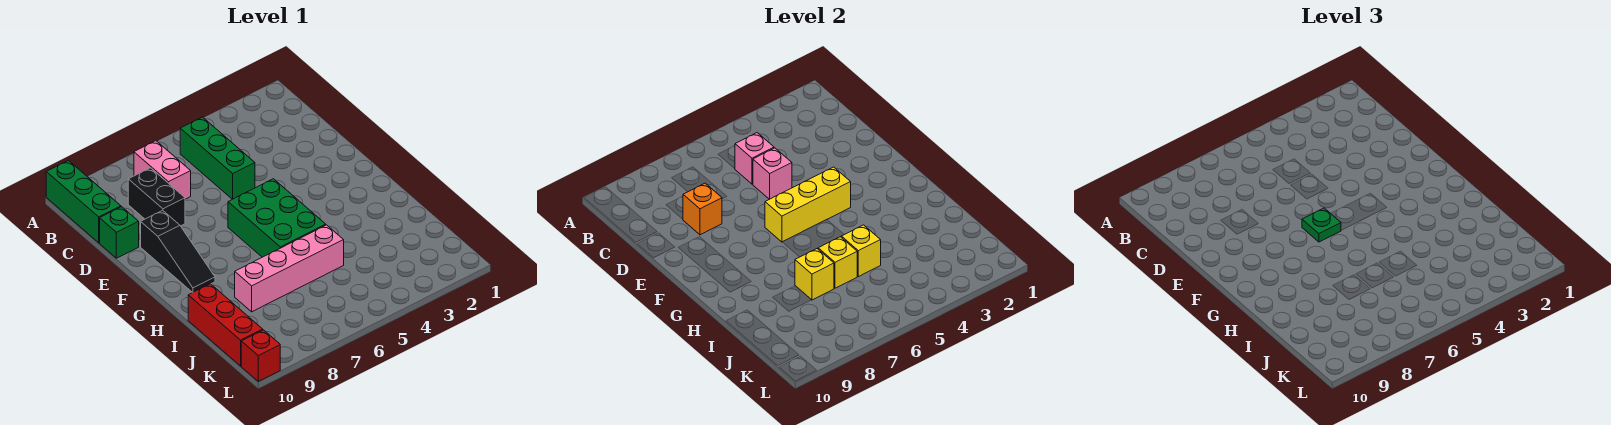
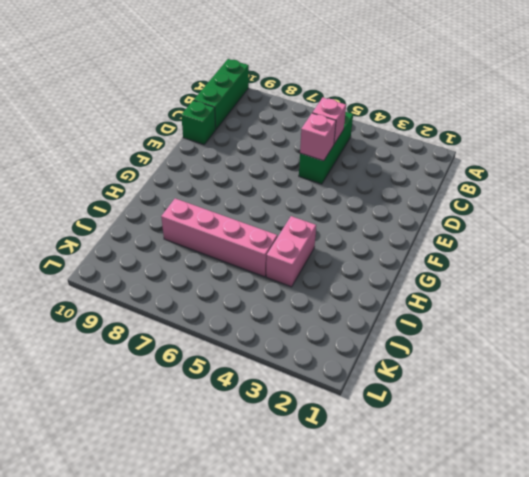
pink 1x2 brick [266,216,316,287] -> pink 1x2 brick moved to [134,141,191,199]
none -> black 1x2 brick [128,168,185,226]
none -> black 1x3 slope [141,210,215,293]
none -> green 2x3 brick [228,179,326,257]

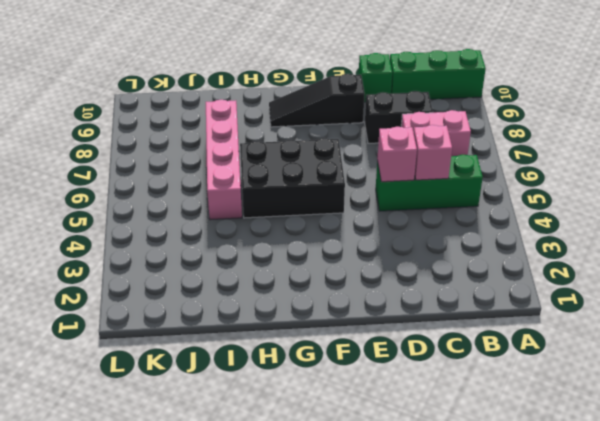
black 2x3 brick [240,138,345,218] -> green 2x3 brick [228,179,326,257]
none -> red 1x3 brick [188,284,263,366]
none -> red 1x1 brick [241,330,280,381]
none -> orange 1x1 brick [683,183,722,235]

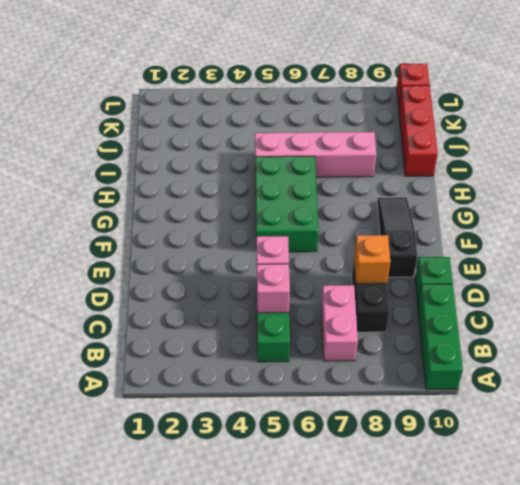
none -> yellow 1x3 brick [765,167,851,242]
none -> yellow 1x1 brick [841,225,881,277]
none -> yellow 1x1 brick [818,237,857,288]

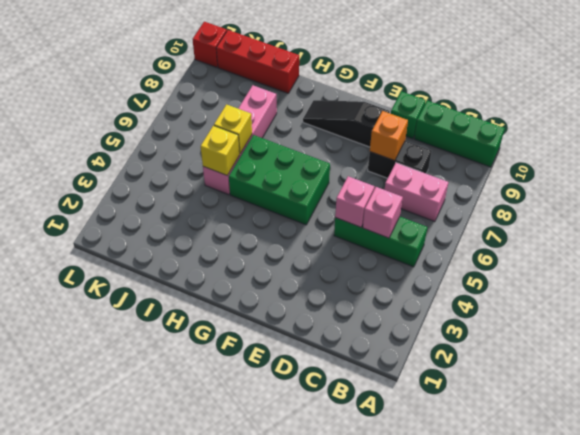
none -> yellow 1x3 brick [765,167,851,242]
none -> yellow 1x1 brick [795,249,834,300]
none -> green 1x1 plate [1302,208,1341,242]

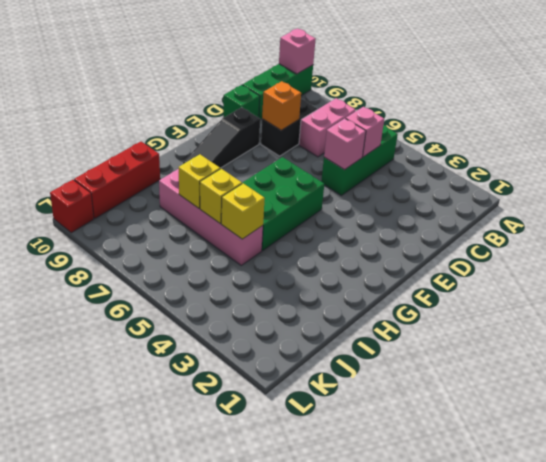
pink 1x1 brick [279,28,316,74] -> none
none -> yellow 1x3 brick [765,167,851,242]
none -> green 1x1 plate [1302,208,1341,242]

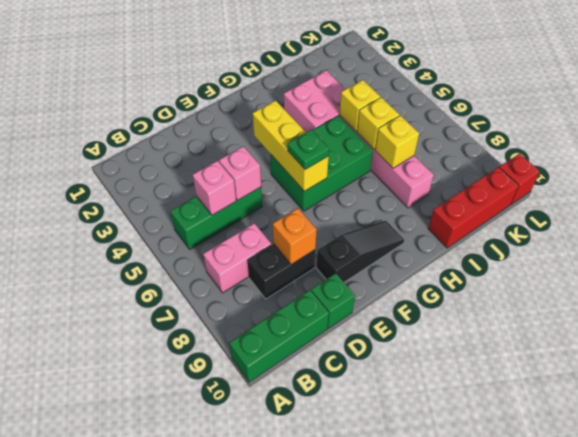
pink 2x2 brick [284,70,345,132] -> none

